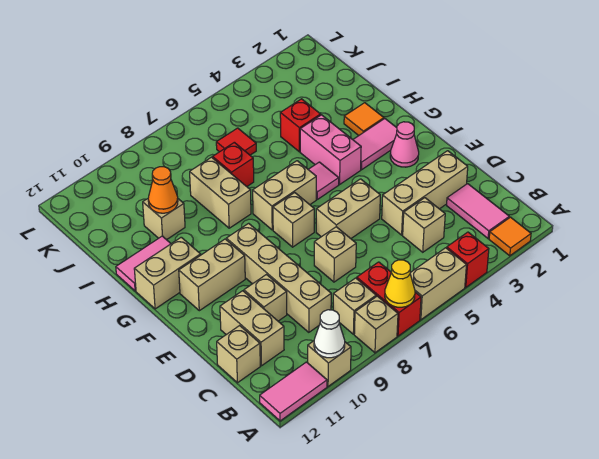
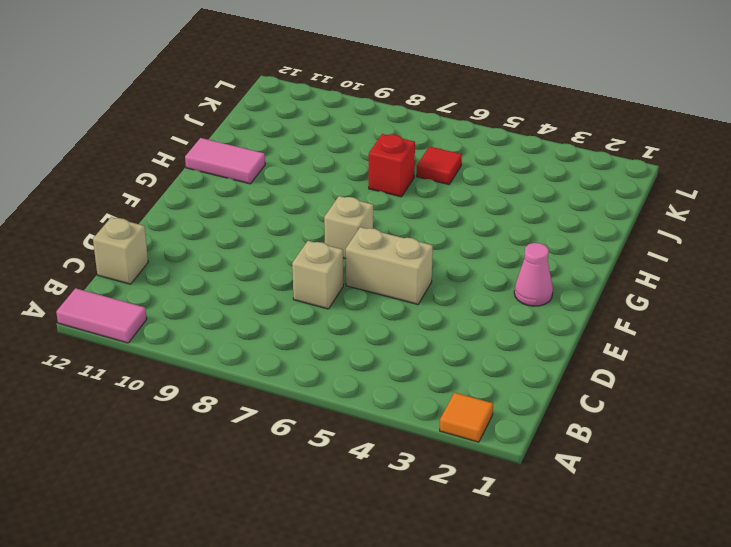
none -> red 1x1 brick [447,232,489,287]
none -> tan 1x2 brick [410,248,466,320]
none -> red 1x2 brick [357,262,421,336]
none -> tan 1x1 brick [354,296,398,353]

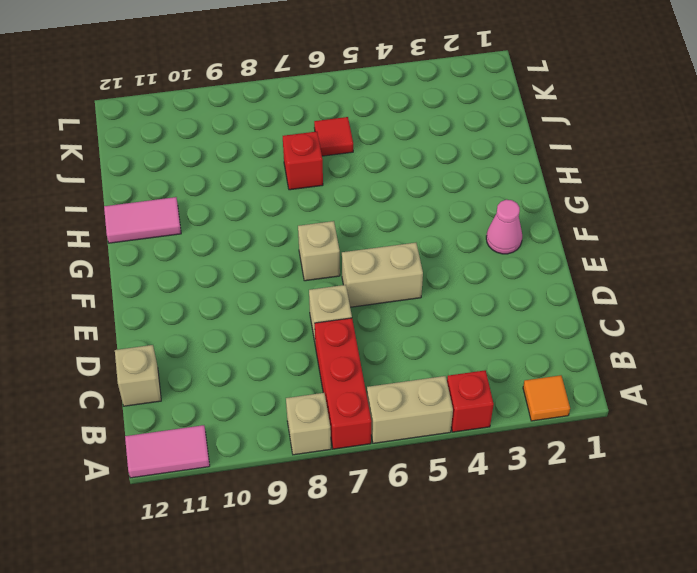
red 1x3 brick [315,318,372,449] -> red 1x2 brick [357,262,421,336]
none -> tan 1x1 brick [308,341,351,386]
none -> pink 1x2 tile [447,184,509,238]
none -> tan 1x1 brick [333,278,376,334]
none -> tan 1x1 brick [403,198,445,252]

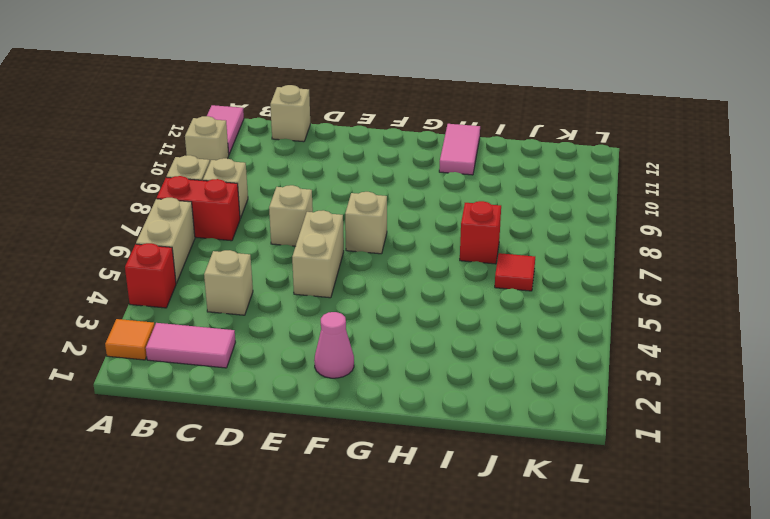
none -> tan 1x4 brick [226,223,331,332]
none -> tan 1x2 brick [220,291,284,366]
none -> tan 1x3 brick [382,151,468,235]
none -> tan 1x1 brick [244,275,287,321]

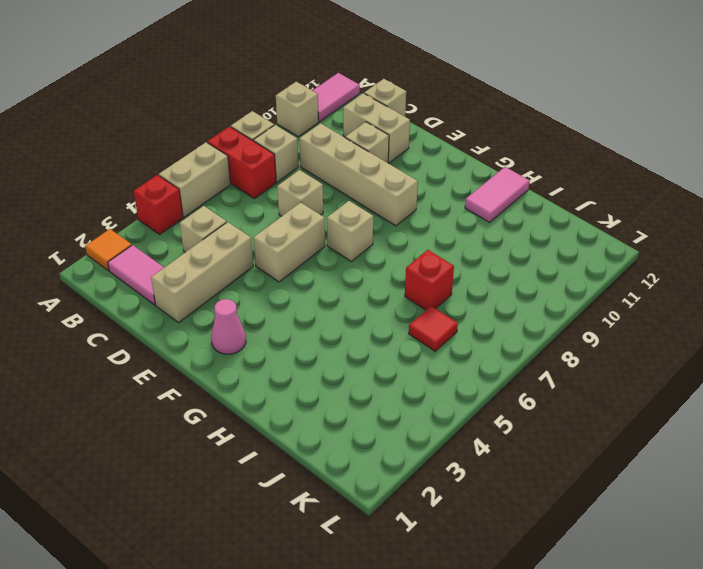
none -> tan 1x2 brick [179,239,245,311]
none -> pink 1x2 tile [353,119,397,170]
none -> pink 1x2 brick [300,115,361,184]
none -> pink 1x1 tile [308,162,339,199]

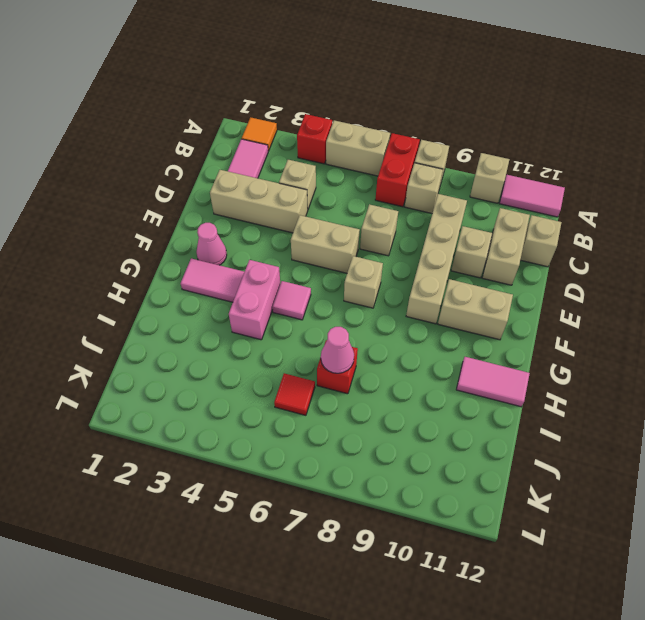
pink 1x1 cone [321,327,354,373] -> none
none -> tan 1x2 brick [253,161,316,230]
none -> tan 1x2 brick [134,237,201,309]
none -> orange 1x1 tile [344,103,384,135]
none -> tan 1x2 brick [190,157,251,228]

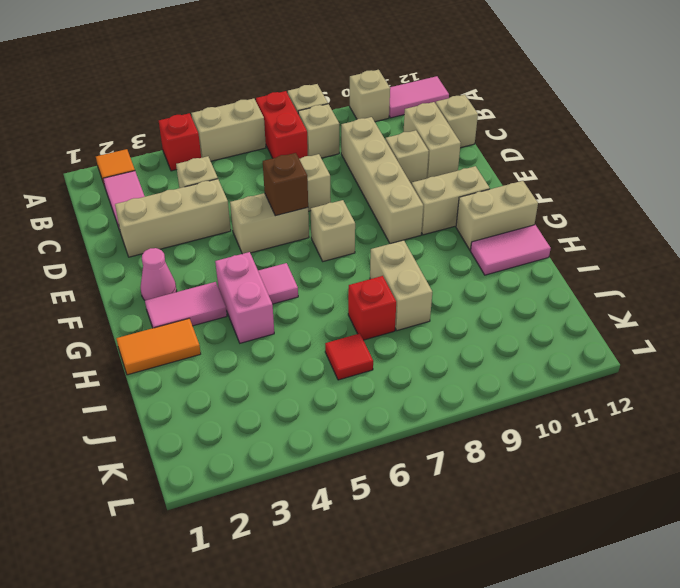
brown 1x1 brick [263,153,308,216] -> none
orange 1x2 tile [116,318,201,375] -> orange 1x1 tile [344,103,384,135]
none -> tan 1x2 brick [253,161,316,230]
none -> red 1x1 brick [280,99,321,152]
none -> tan 1x1 brick [143,199,185,240]
none -> yellow 1x1 cone [385,260,415,307]

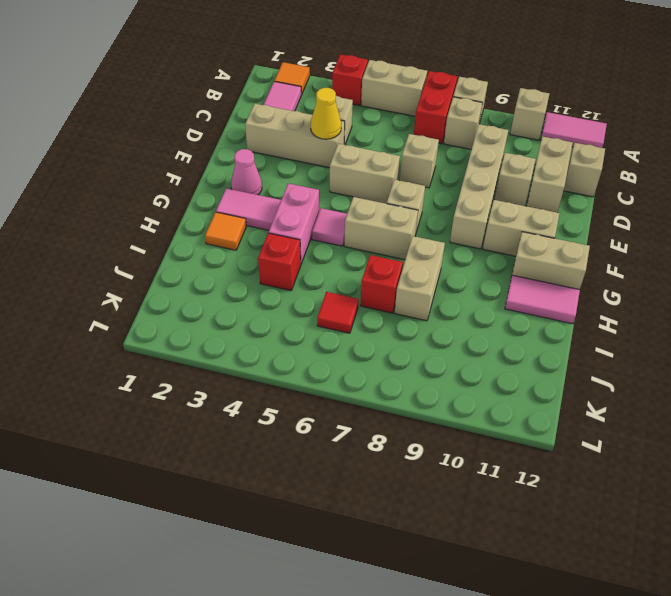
yellow 1x1 cone [311,88,341,139] -> yellow 1x1 cone moved to [385,260,415,307]
none -> tan 1x1 brick [143,199,185,240]
none -> white 1x1 cone [314,310,345,358]
none -> orange 1x1 cone [148,167,178,213]

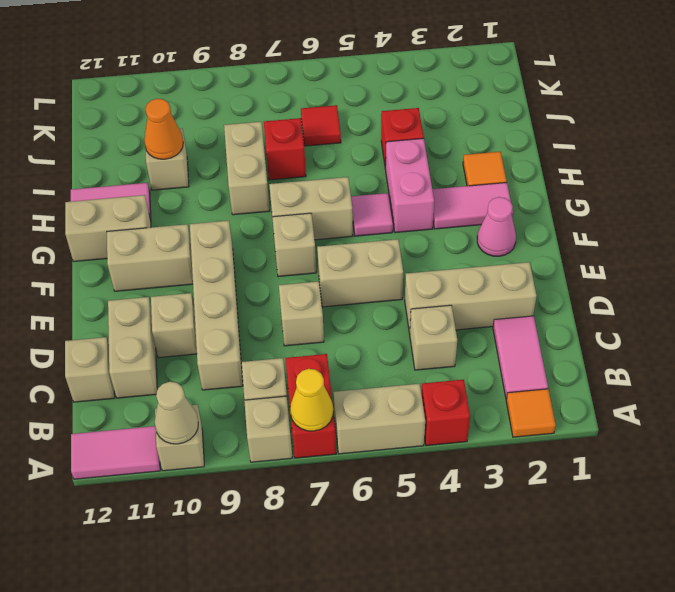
tan 1x1 cone [155,382,198,444] -> white 1x1 cone [314,310,345,358]

